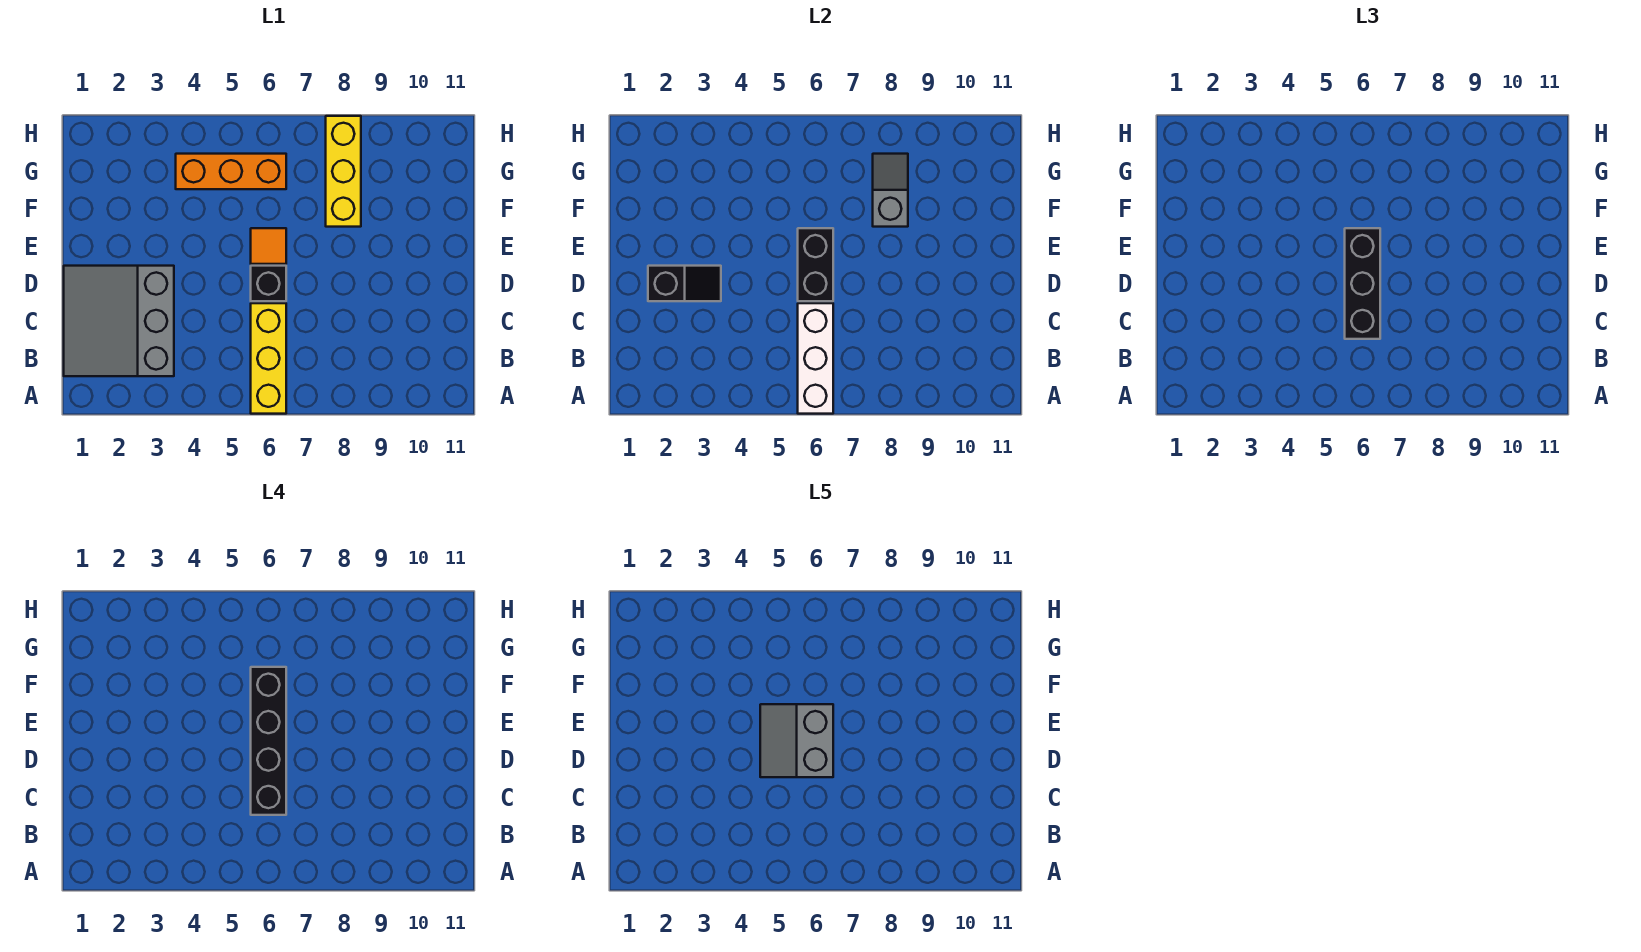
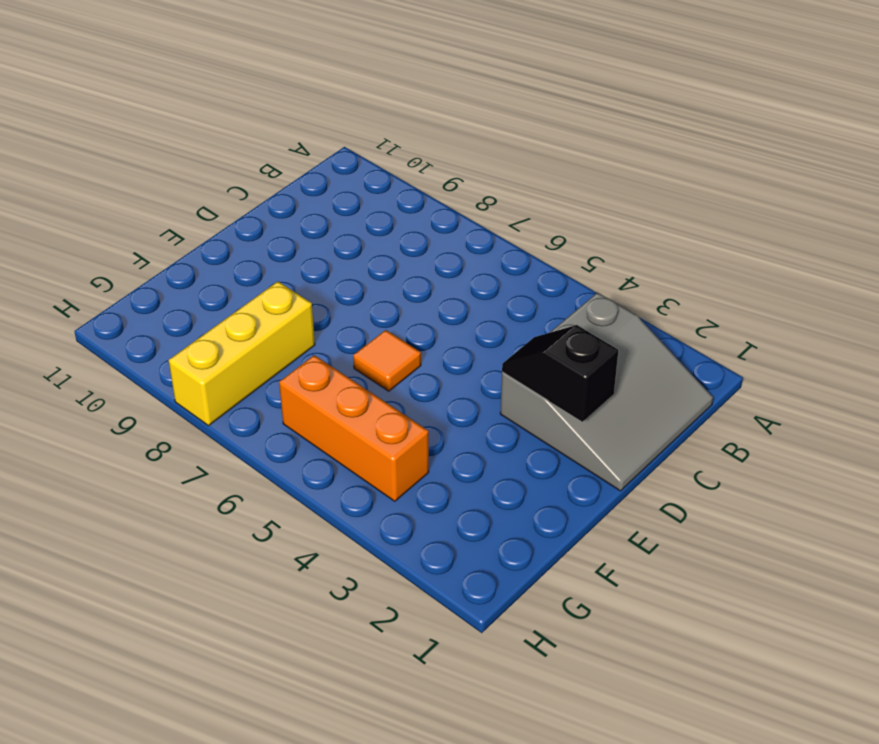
none -> yellow 1x3 brick [251,303,286,414]
none -> black 1x1 brick [251,266,286,301]
none -> white 1x3 brick [798,303,833,414]

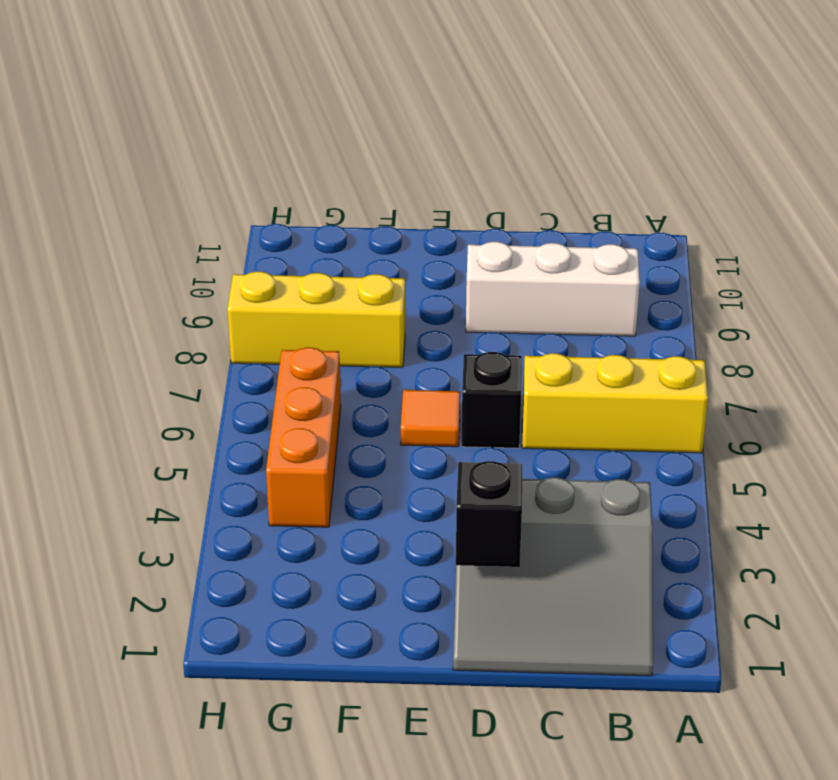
white 1x3 brick [466,242,640,336] -> white 1x3 brick moved to [798,303,833,414]
none -> black 1x2 brick [798,228,833,301]
none -> grey 1x2 slope [873,154,908,227]
none -> black 1x3 brick [1345,228,1380,339]

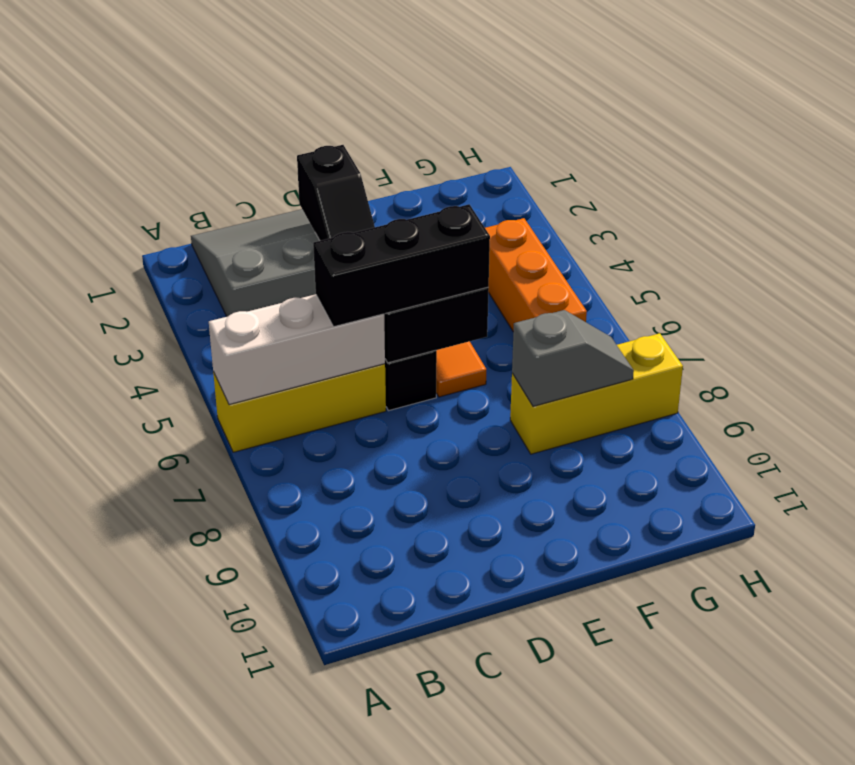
none -> black 1x4 brick [251,667,286,815]
none -> grey 2x2 slope [760,704,833,777]

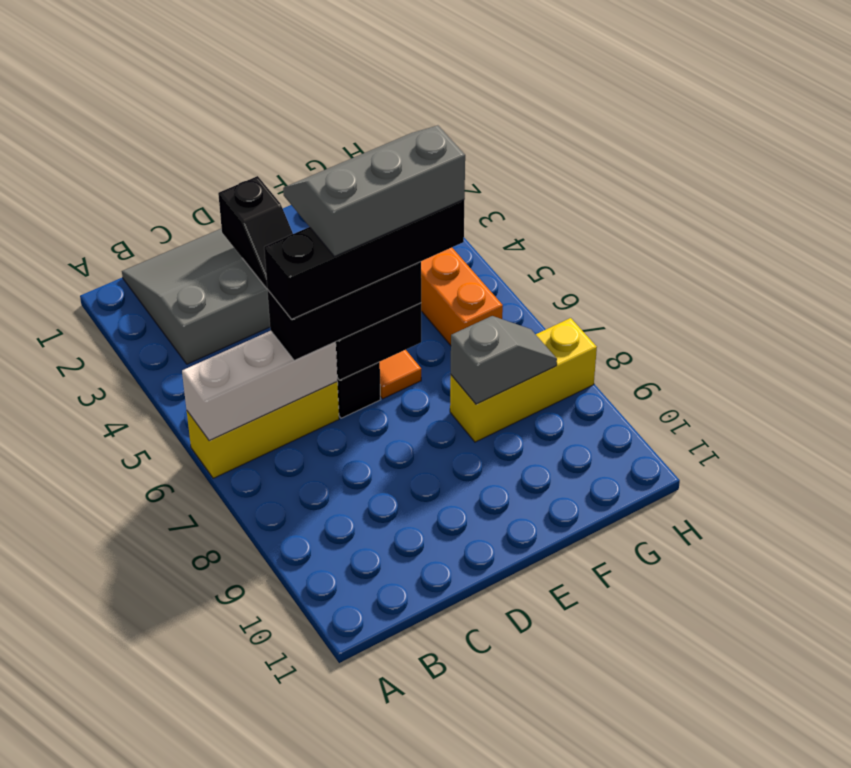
grey 2x3 slope [283,125,465,256] -> grey 2x2 slope [760,704,833,777]

